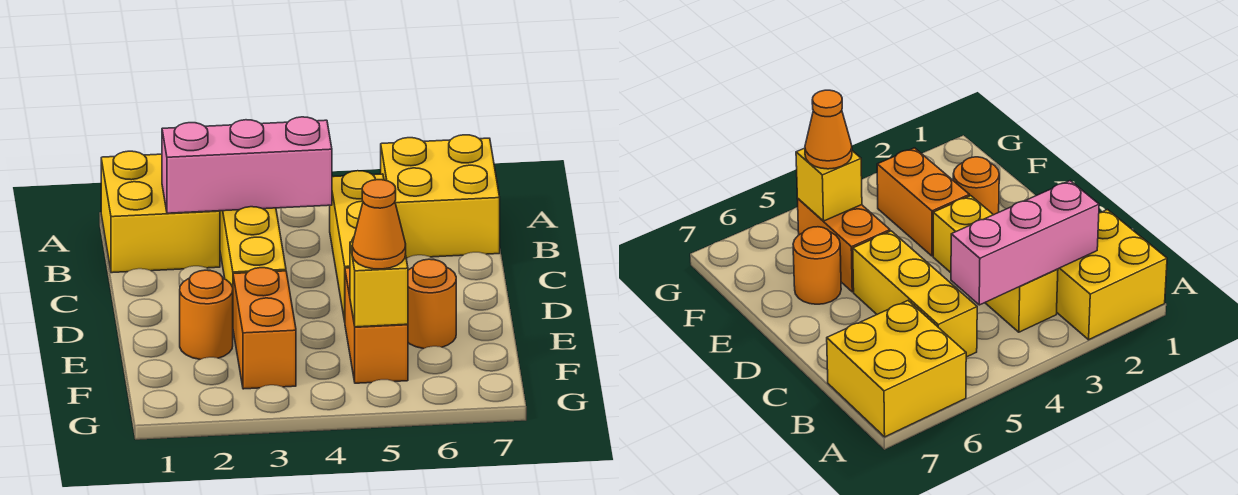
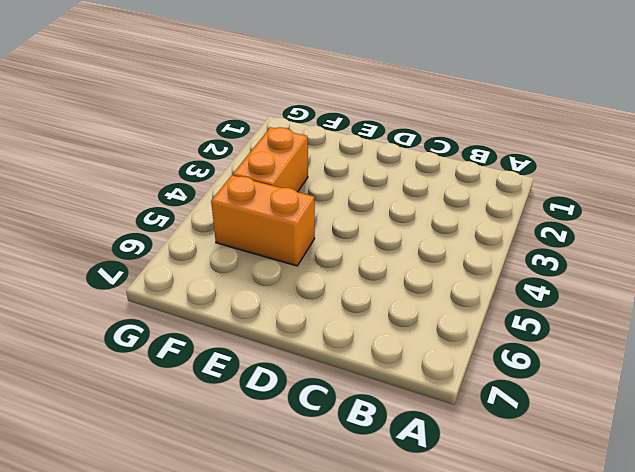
orange 1x2 brick [233,127,308,192] -> orange 1x2 brick turned to [233,268,296,389]
none -> yellow 2x2 brick [101,151,220,273]
none -> yellow 2x2 brick [381,135,500,258]

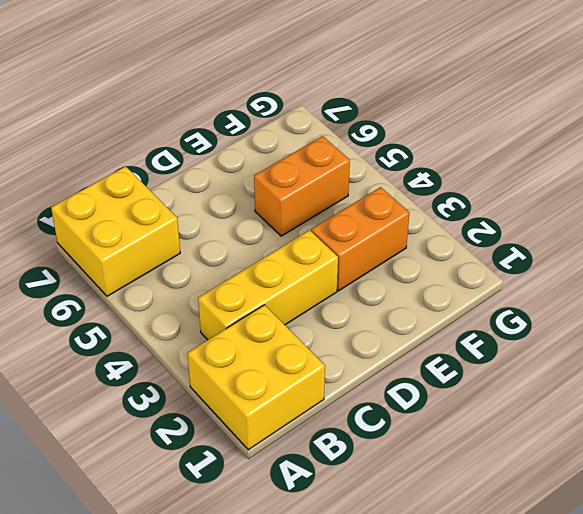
none -> yellow 1x3 brick [330,171,384,321]
none -> orange 1x1 round brick [180,270,233,359]

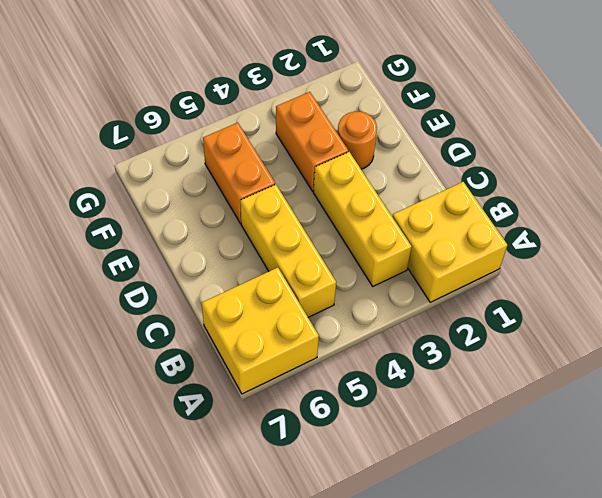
none -> orange 1x1 round brick [408,259,456,349]
none -> pink 1x3 brick [162,117,332,213]

